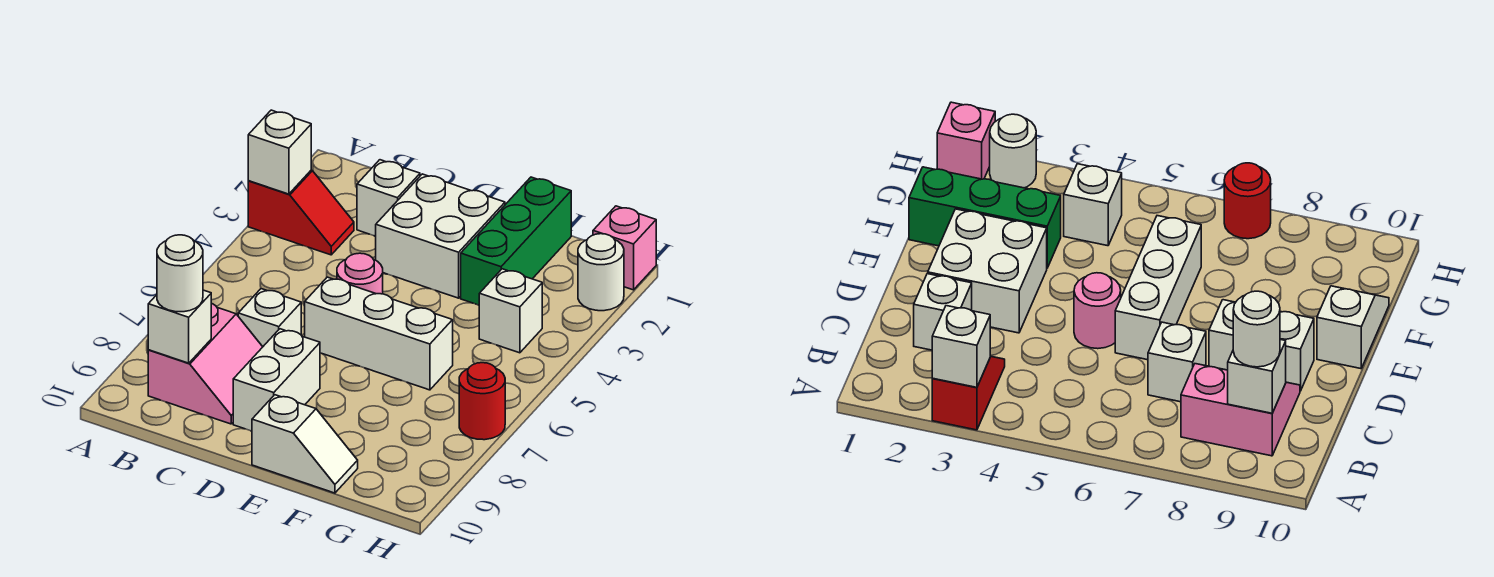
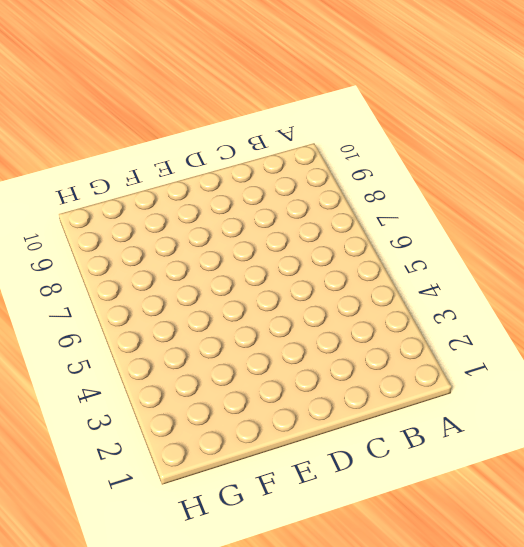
none -> red 1x2 slope [248,170,354,255]
none -> pink 2x2 slope [148,303,262,424]
none -> white 1x1 brick [357,160,420,236]

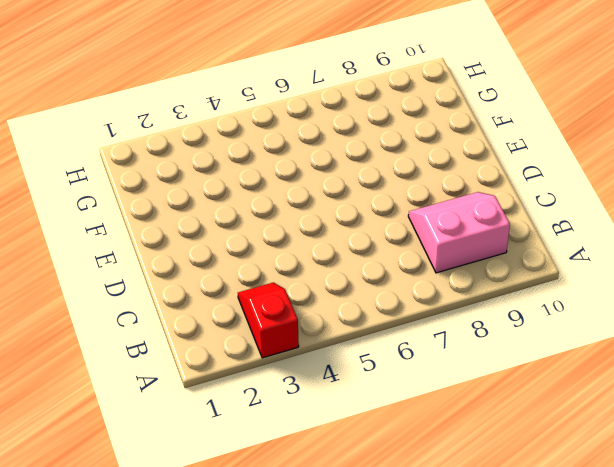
none -> white 1x1 brick [357,160,420,236]
none -> white 1x1 brick [238,289,301,347]
none -> white 2x2 brick [376,174,505,298]

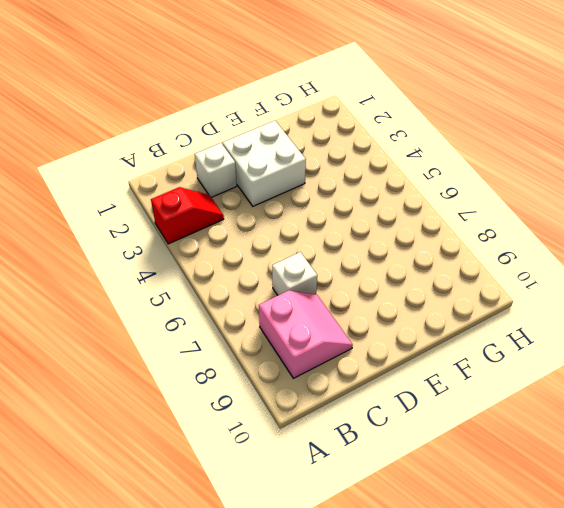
none -> pink 1x1 round brick [337,253,383,294]
none -> white 1x3 brick [305,277,453,390]
none -> white 1x2 brick [233,329,320,431]

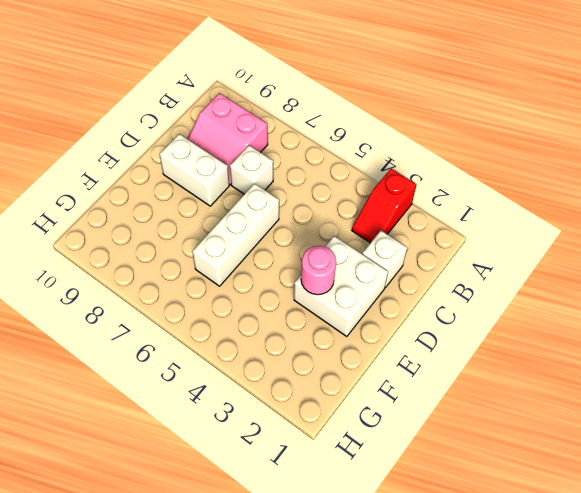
pink 1x1 round brick [301,246,336,295] -> pink 1x1 round brick moved to [337,253,383,294]
none -> white 1x2 slope [252,395,358,493]
none -> green 1x3 brick [461,177,571,305]
none -> white 1x1 brick [479,269,542,353]

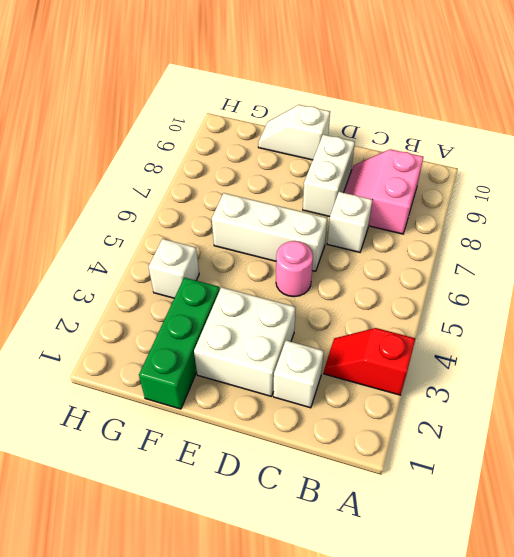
none -> pink 1x1 brick [593,206,656,290]
none -> white 1x1 round brick [578,234,624,311]
none -> red 1x1 round brick [459,363,505,440]

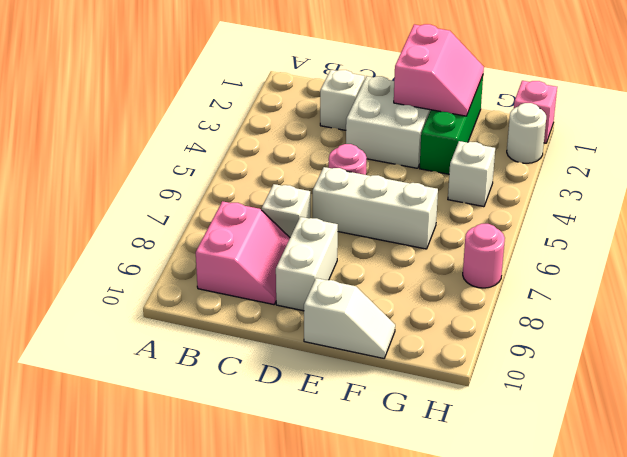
pink 2x2 slope [394,24,484,116] -> none
pink 1x1 round brick [463,224,505,288] -> red 1x1 round brick [459,363,505,440]
none -> red 1x2 slope [248,170,354,255]
none -> white 1x1 brick [248,110,311,194]
none -> white 1x1 brick [148,290,211,363]

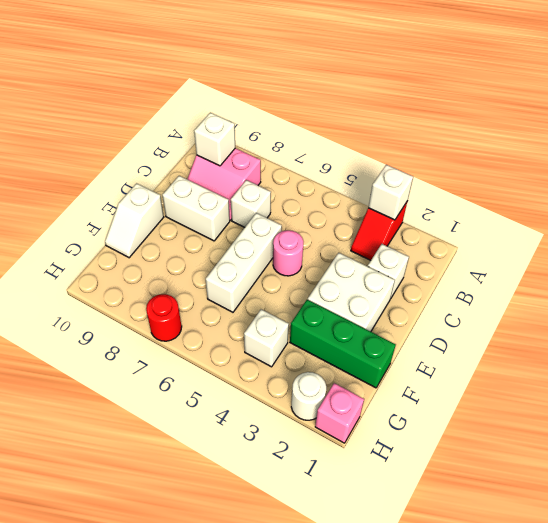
none -> white 1x1 round brick [157,235,203,312]

